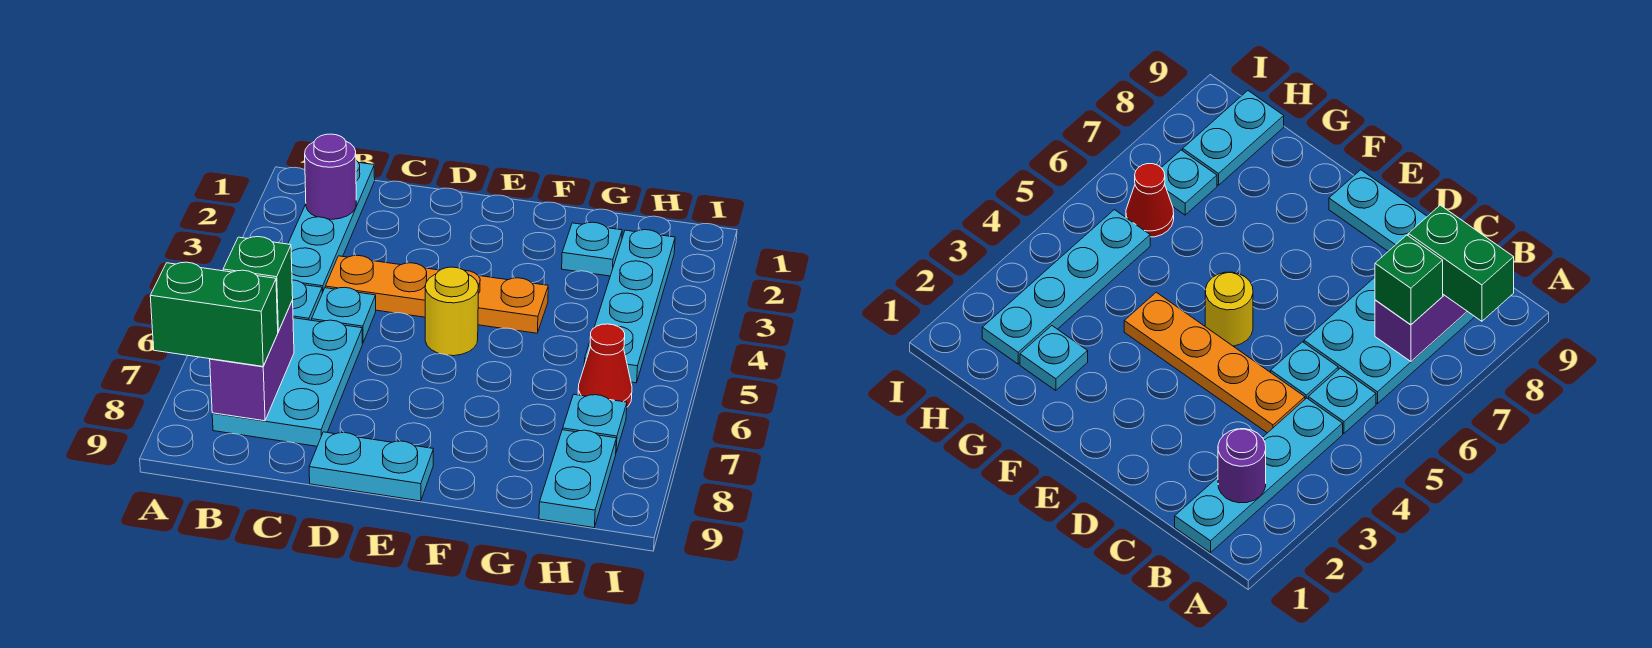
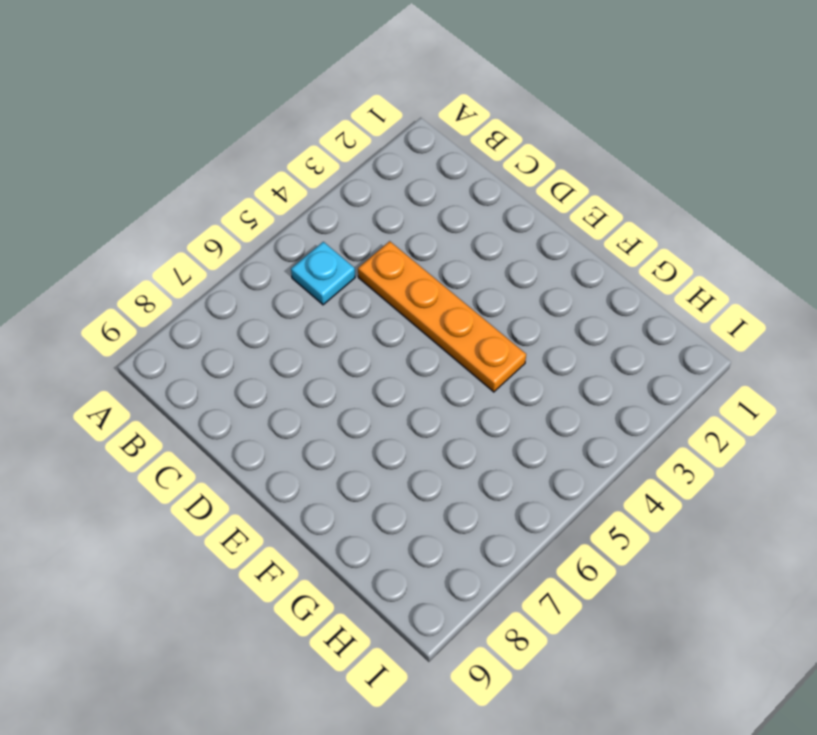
none -> cyan 1x4 plate [288,161,375,293]
none -> cyan 2x3 plate [212,318,362,446]
none -> cyan 1x1 plate [312,287,376,343]

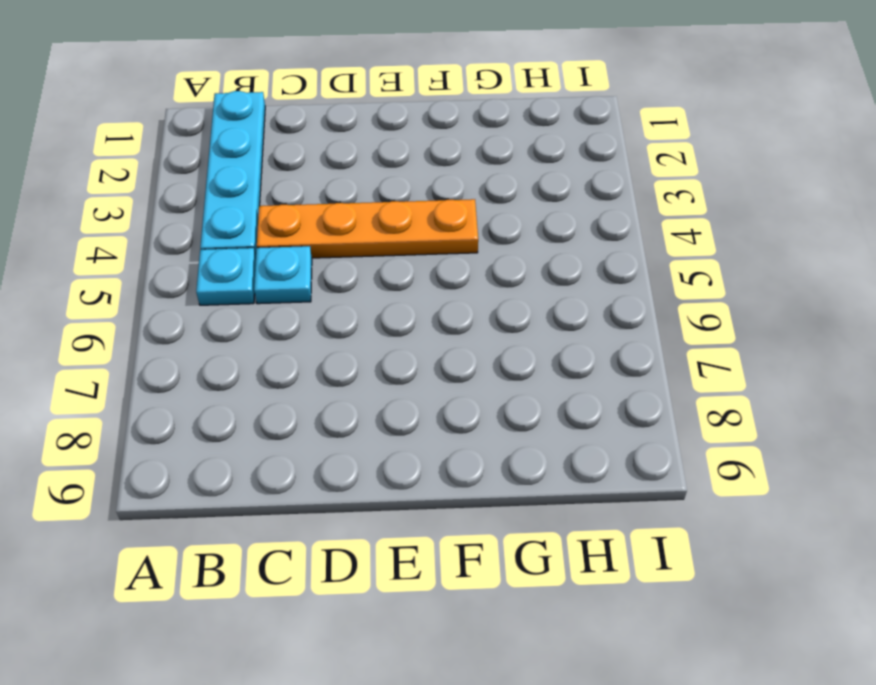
none -> cyan 2x3 plate [212,318,362,446]
none -> cyan 1x2 plate [309,432,433,501]
none -> yellow 1x1 round brick [425,267,479,356]

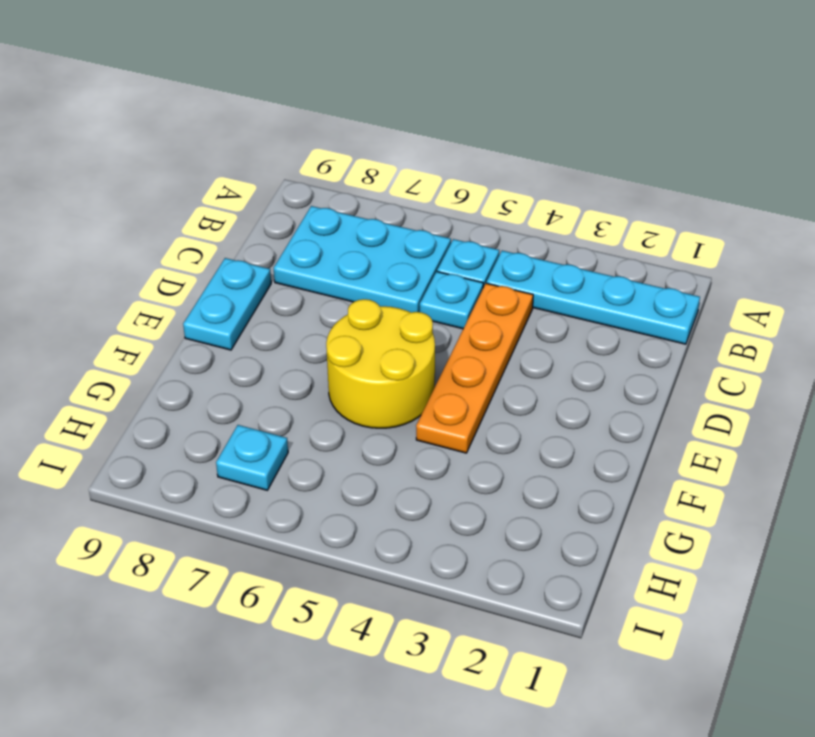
yellow 2x2 round brick [326,299,435,428] -> yellow 1x1 round brick [425,267,479,356]
none -> cyan 1x1 plate [562,222,622,276]
none -> cyan 1x4 plate [584,230,675,383]
none -> red 1x1 cone [578,324,632,407]

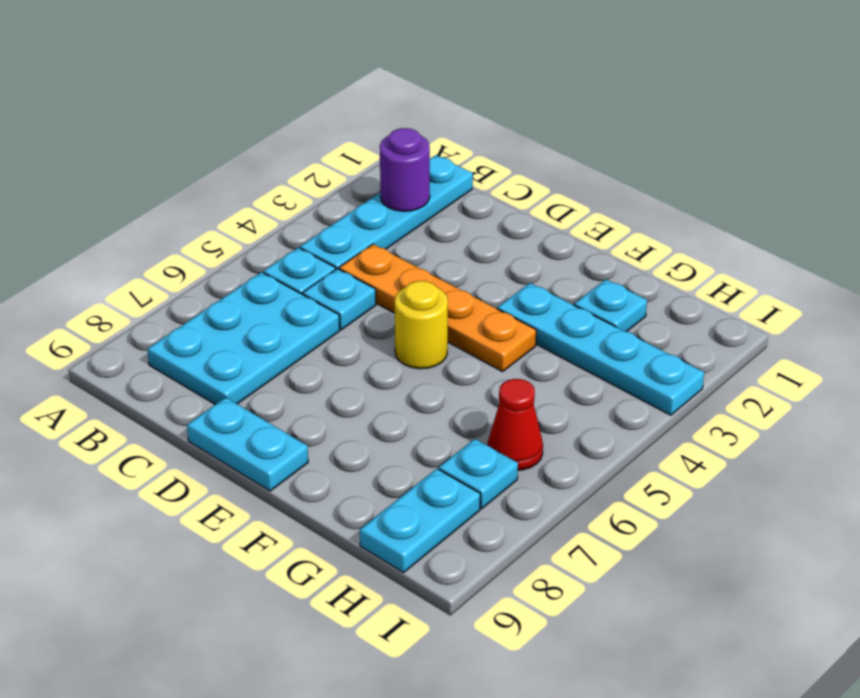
cyan 1x4 plate [497,283,704,415] -> cyan 1x4 plate turned to [584,230,675,383]
none -> purple 1x2 brick [210,300,294,421]
none -> green 1x2 brick [150,262,278,366]
none -> green 1x1 brick [223,237,293,331]

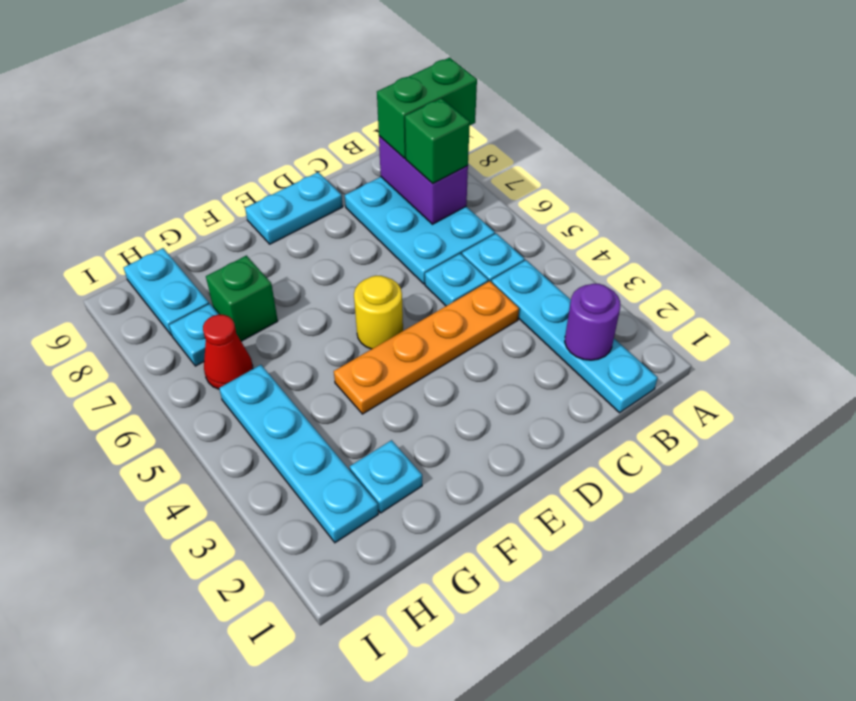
green 1x1 brick [206,256,278,341] -> none

